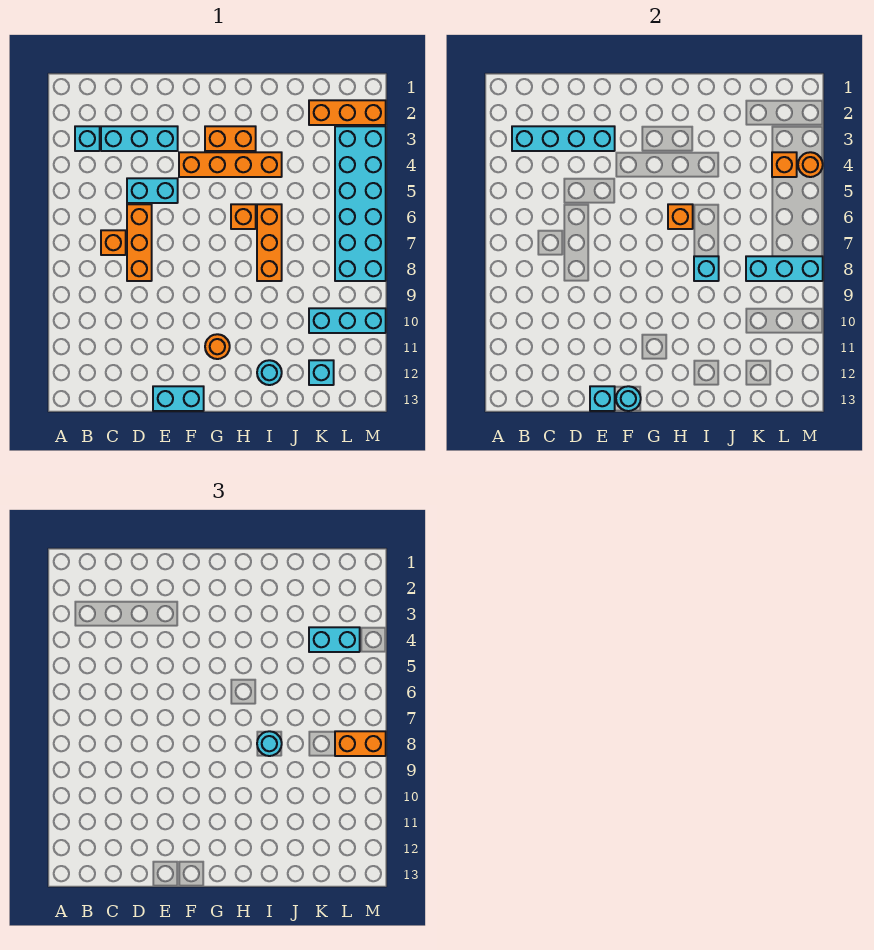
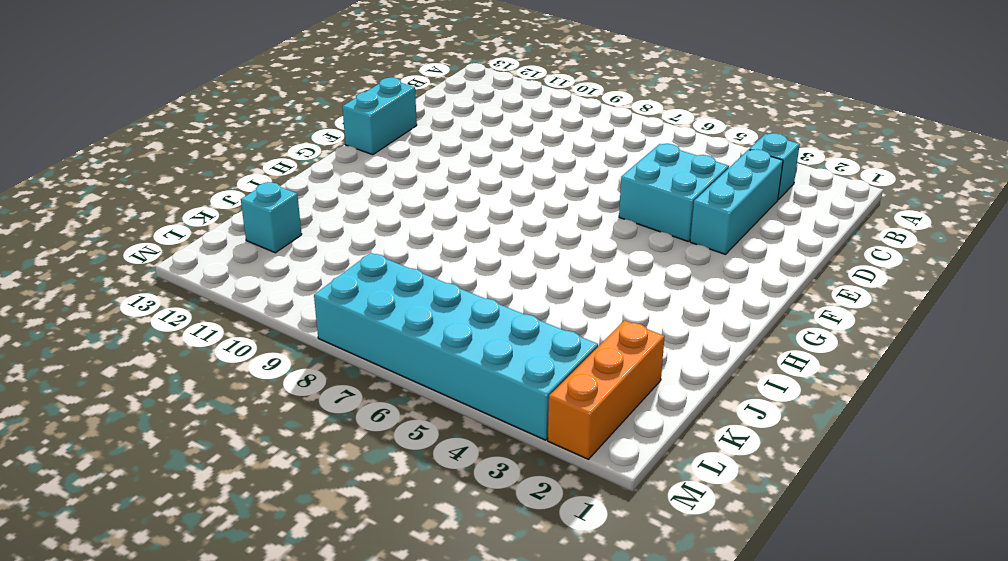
cyan 2x2 brick [619,144,729,241] -> cyan 1x2 brick [127,178,178,203]
none -> orange 1x1 brick [101,230,126,255]
none -> orange 1x3 brick [127,204,152,281]
none -> orange 1x4 brick [179,152,282,177]

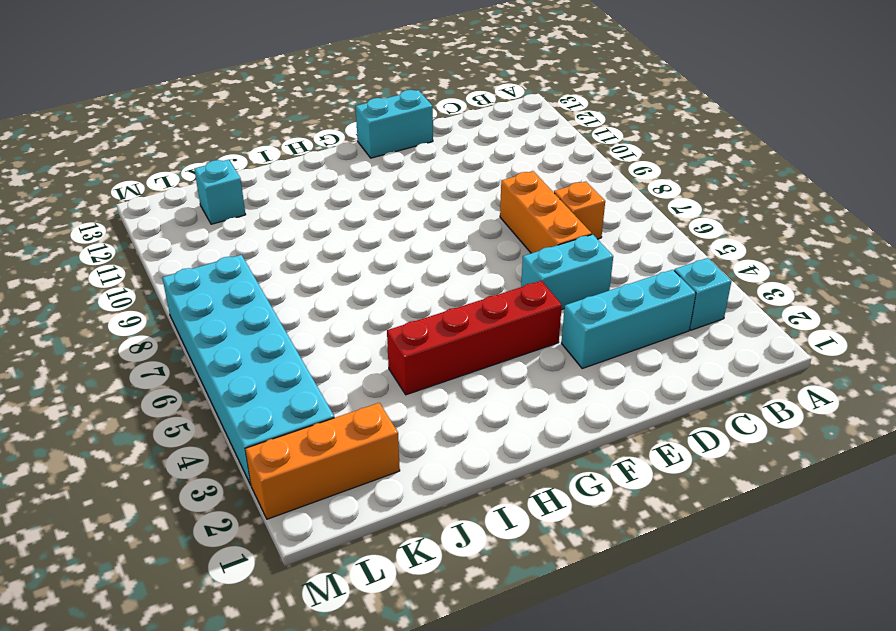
red 1x4 brick [387,281,562,395] -> orange 1x4 brick [179,152,282,177]
none -> orange 1x2 brick [205,126,256,151]
none -> orange 1x1 round brick [205,334,230,359]
none -> orange 1x1 brick [231,204,256,229]

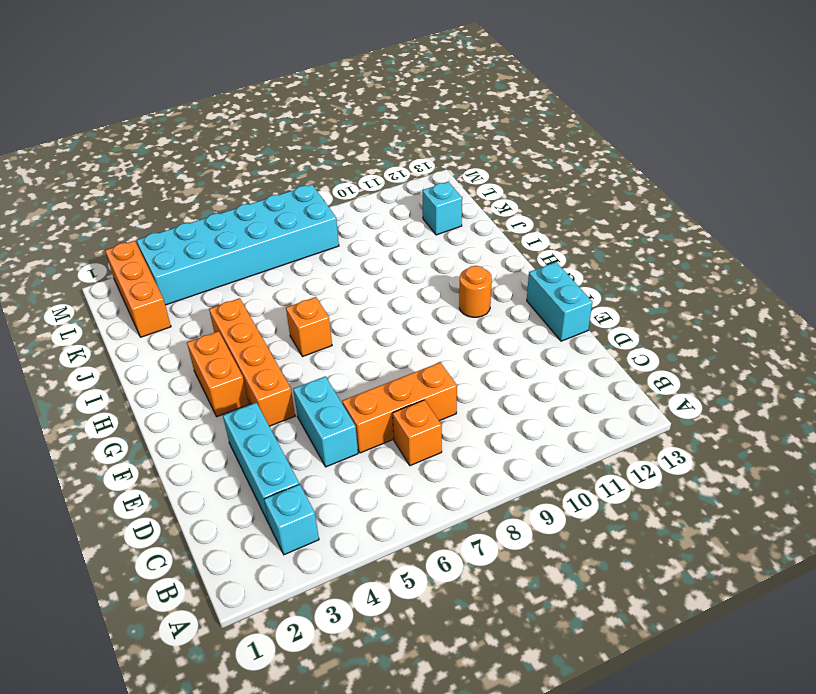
none -> orange 1x3 brick [257,204,282,281]
none -> cyan 1x1 round brick [257,360,282,385]
none -> cyan 1x3 brick [309,308,386,333]

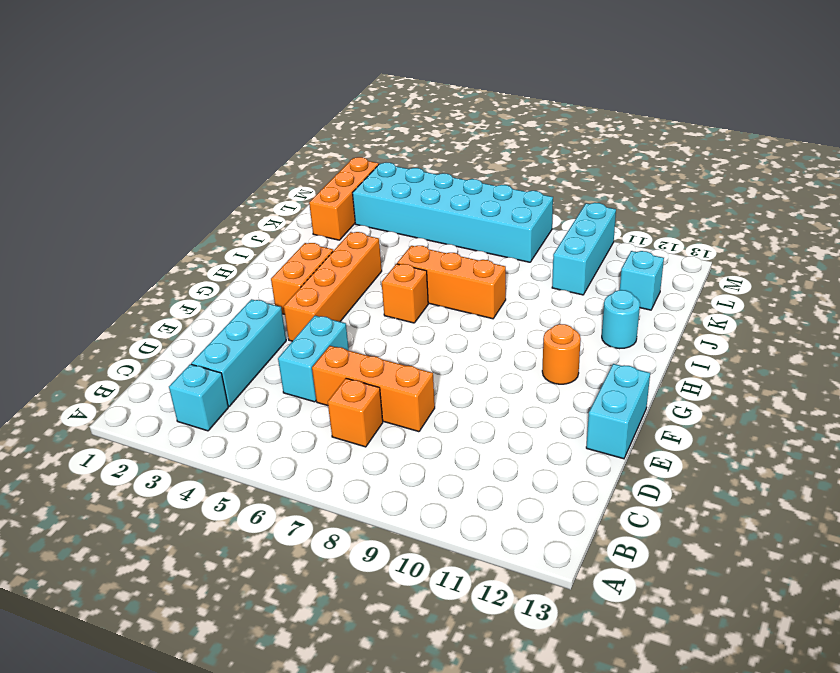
none -> cyan 1x4 brick [512,126,615,151]
none -> cyan 1x1 brick [590,386,615,411]
none -> cyan 1x1 round brick [616,386,641,411]

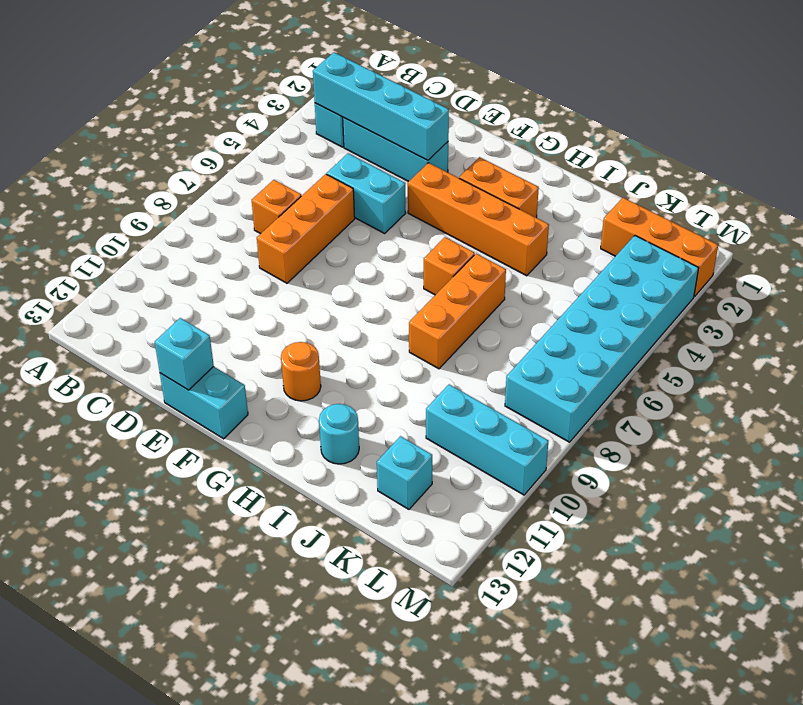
none -> cyan 1x1 round brick [616,386,641,411]
none -> orange 1x1 brick [668,204,693,229]
none -> cyan 1x1 brick [694,256,719,281]

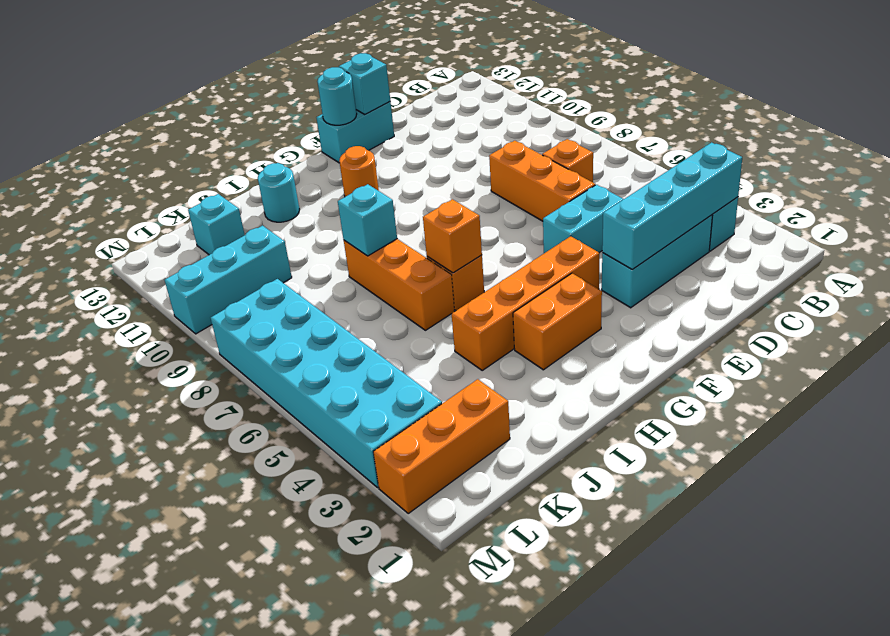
none -> cyan 1x3 brick [746,256,823,281]
none -> orange 1x1 brick [772,152,797,177]
none -> orange 1x1 round brick [798,152,823,177]

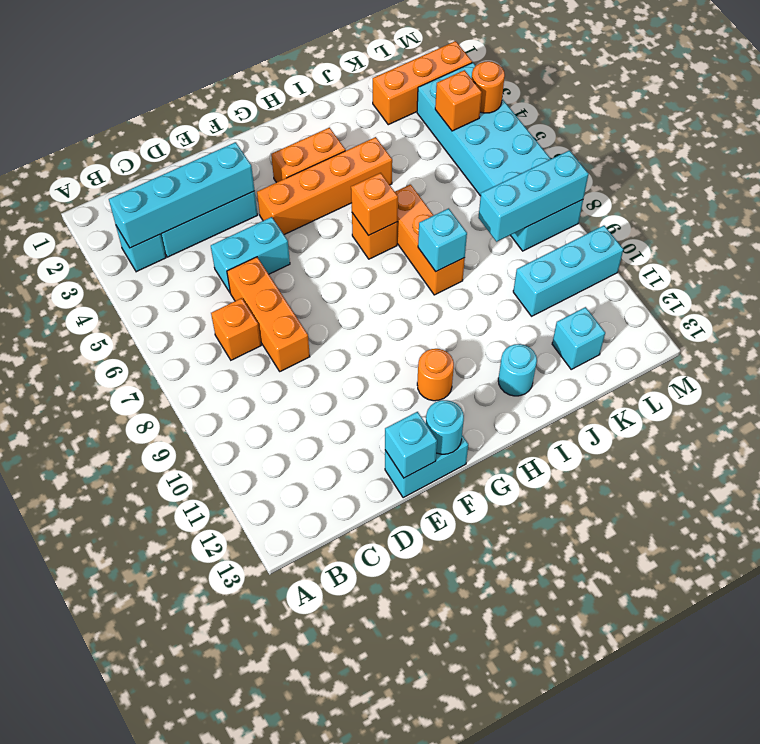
none -> cyan 1x1 round brick [257,731,282,756]
none -> cyan 1x2 brick [309,627,360,652]
none -> orange 1x2 brick [335,731,386,756]

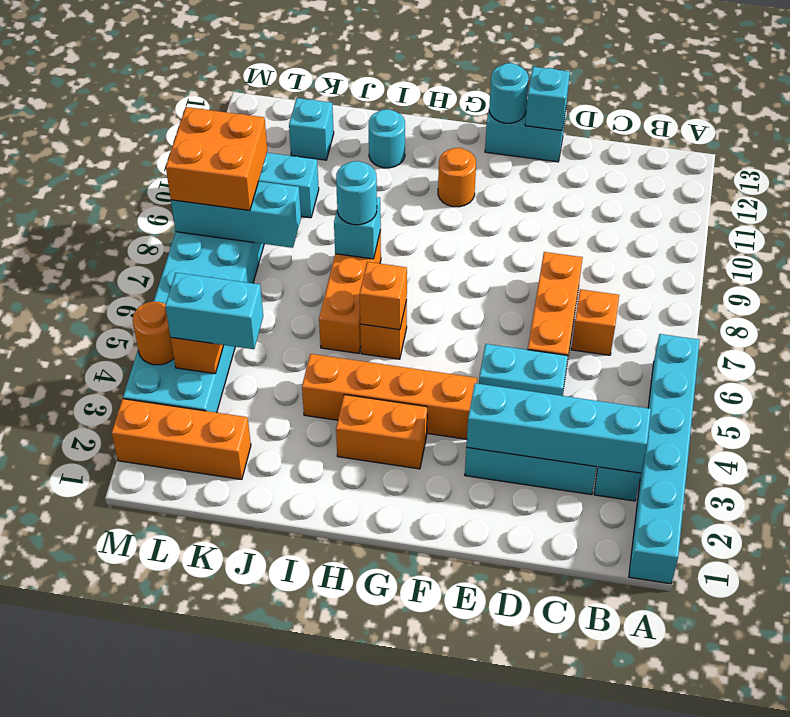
cyan 1x6 brick [629,334,700,584] -> none
orange 2x2 brick [166,107,267,211] -> orange 1x2 brick [335,731,386,756]

